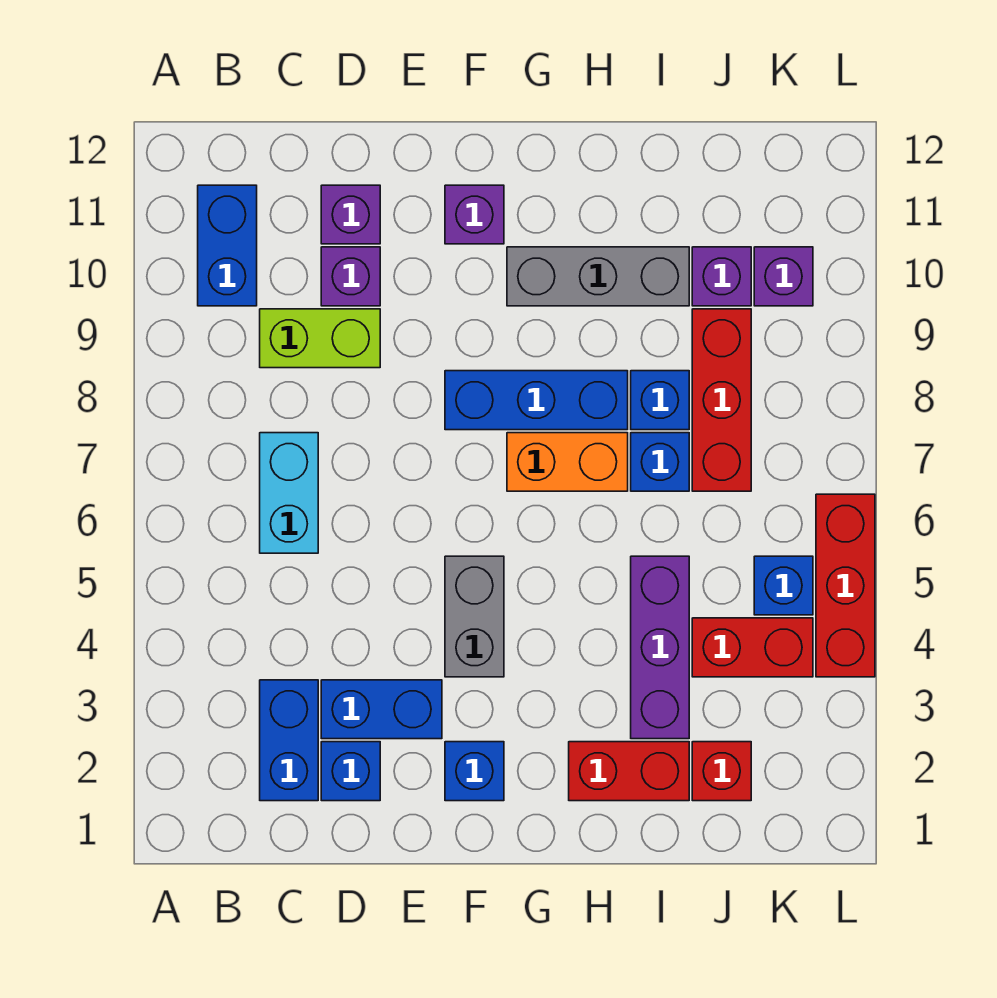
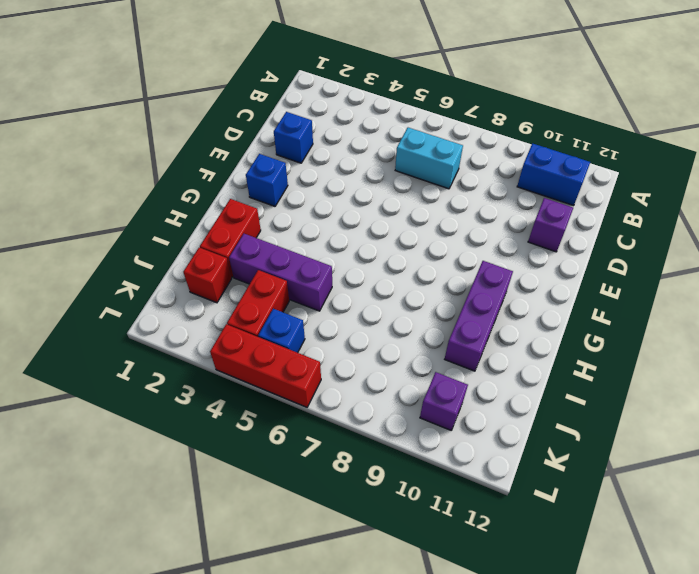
purple 1x3 brick [445,261,513,371] -> grey 1x3 brick [507,247,689,306]
none -> blue 1x2 brick [260,680,318,801]
none -> lime 1x2 brick [260,309,380,368]
none -> blue 1x2 brick [321,680,442,739]

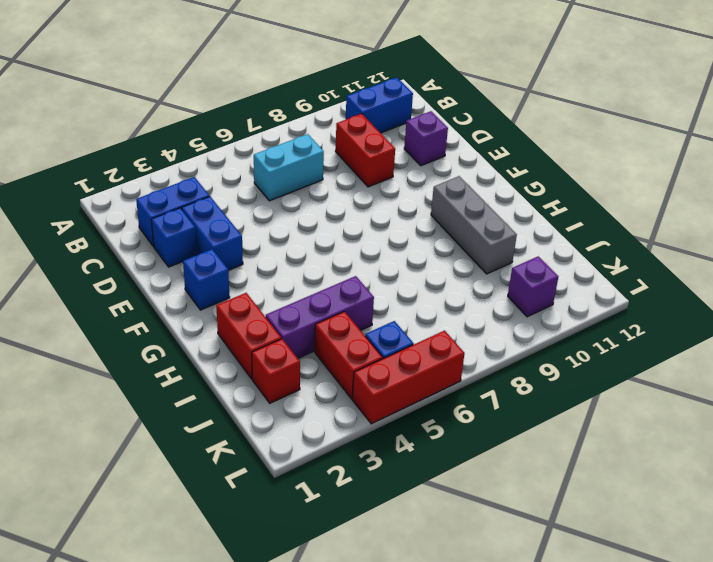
red 1x2 brick [336,114,395,187] -> lime 1x2 brick [260,309,380,368]
none -> purple 1x1 brick [321,247,380,306]
none -> grey 1x2 brick [445,556,504,677]
none -> blue 1x3 brick [445,371,628,430]

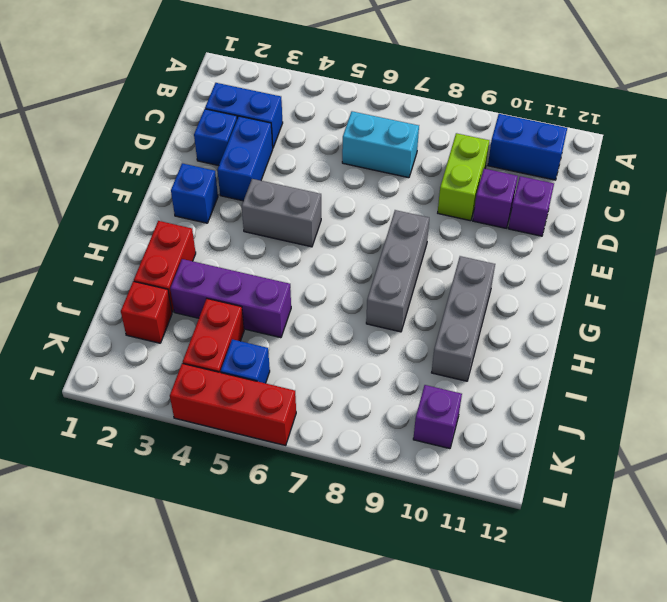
grey 1x3 brick [366,210,429,332] -> blue 1x3 brick [445,371,628,430]
none -> purple 1x1 brick [445,185,504,244]
none -> orange 1x2 brick [507,433,628,491]
none -> blue 1x1 brick [631,433,689,491]

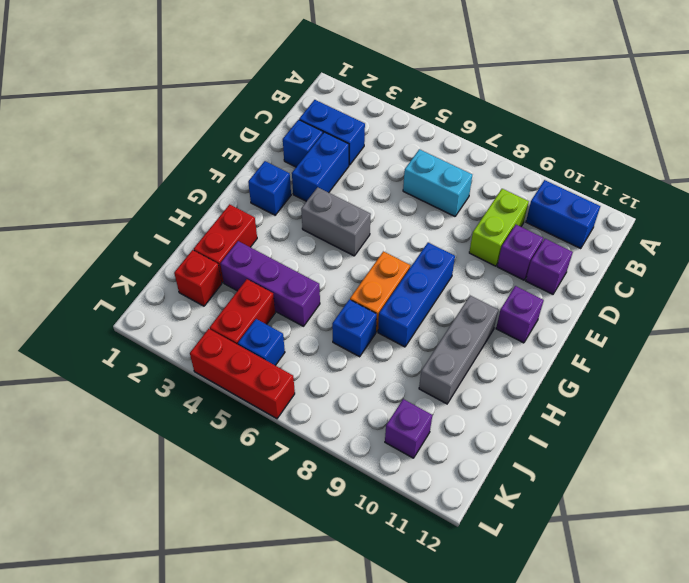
none -> blue 1x1 brick [631,371,689,430]
none -> red 1x3 brick [692,309,751,491]
none -> purple 1x1 brick [692,247,751,306]

